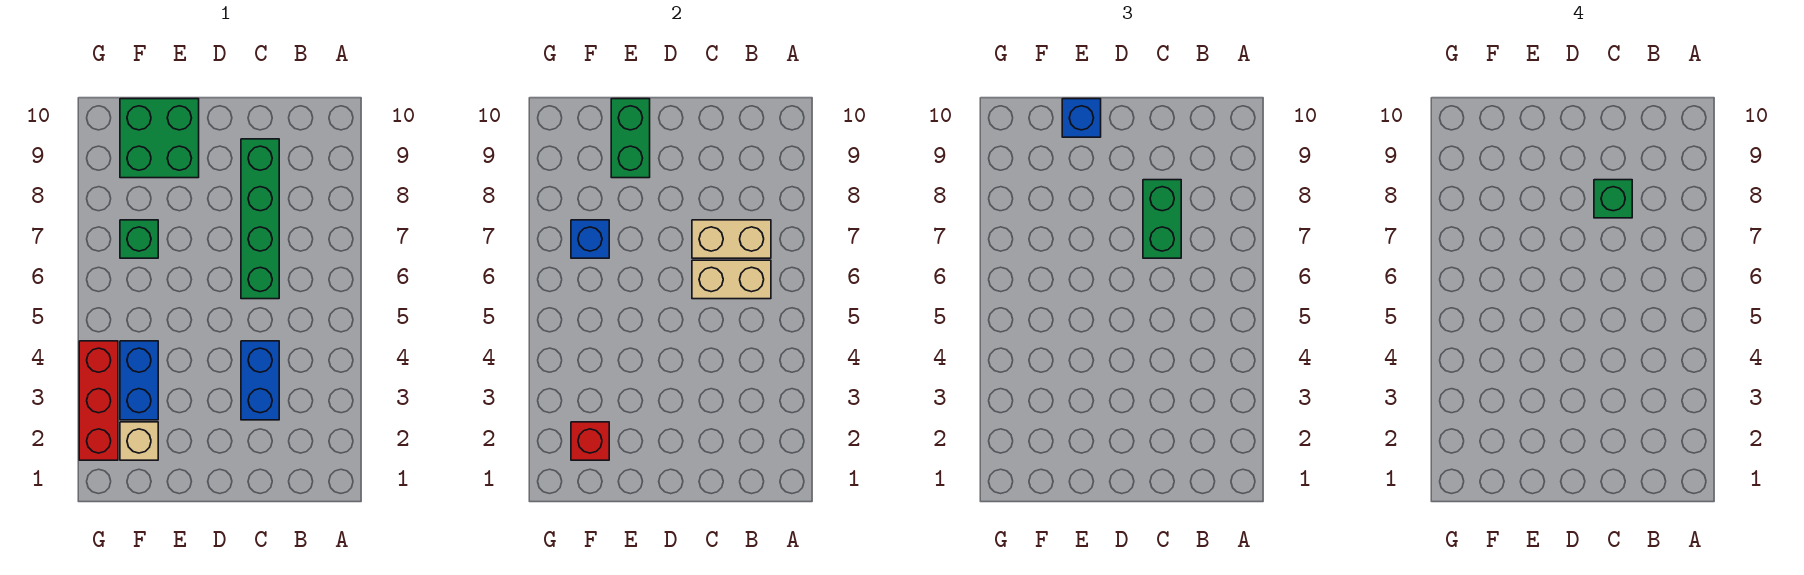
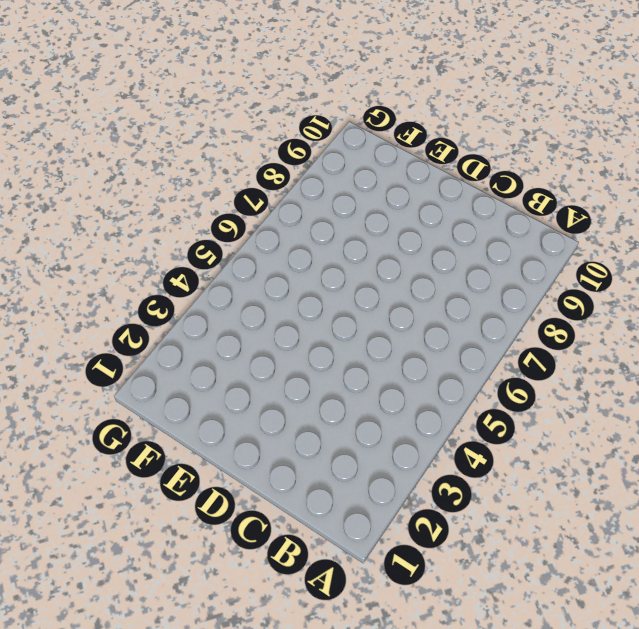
none -> blue 1x2 brick [241,341,279,420]
none -> green 1x4 brick [241,139,279,299]
none -> green 2x2 brick [120,99,199,178]

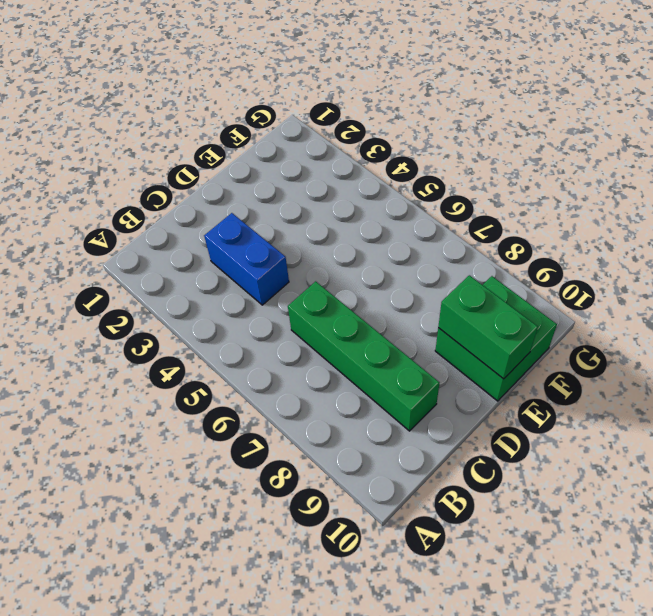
none -> tan 1x1 brick [120,422,158,460]
none -> blue 1x2 brick [120,341,158,420]
none -> green 1x1 brick [120,220,158,258]

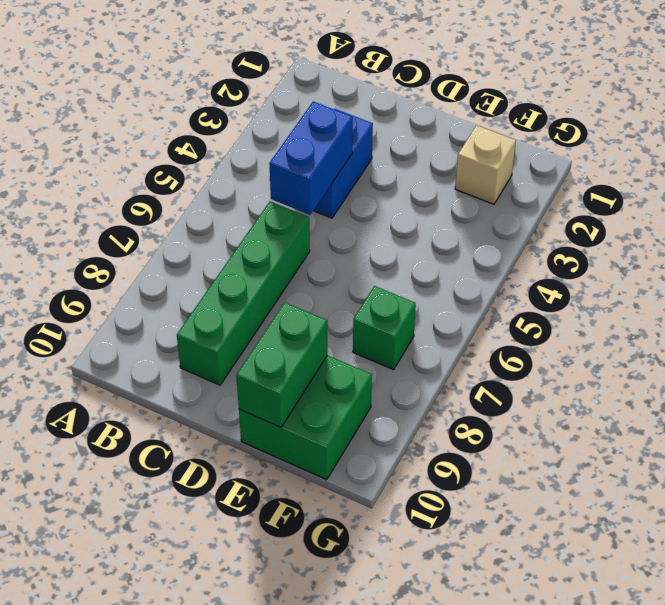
blue 1x2 brick [269,101,353,215] -> blue 1x2 brick moved to [120,341,158,420]
none -> red 1x3 brick [79,341,118,460]
none -> tan 1x2 brick [692,260,771,299]
none -> tan 1x2 brick [692,220,771,258]

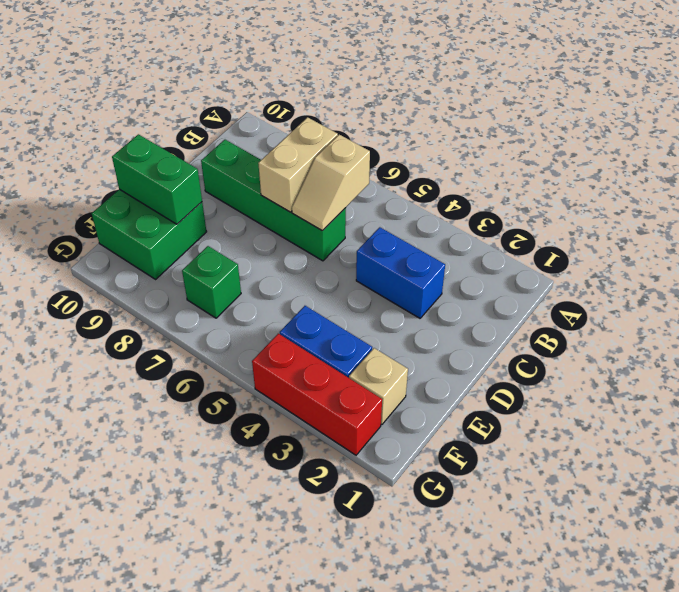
tan 1x2 slope [292,135,370,231] -> tan 1x2 brick [692,260,771,299]
none -> red 1x1 brick [571,422,609,460]
none -> blue 1x1 brick [571,220,609,258]
none -> green 1x2 brick [1143,180,1181,258]

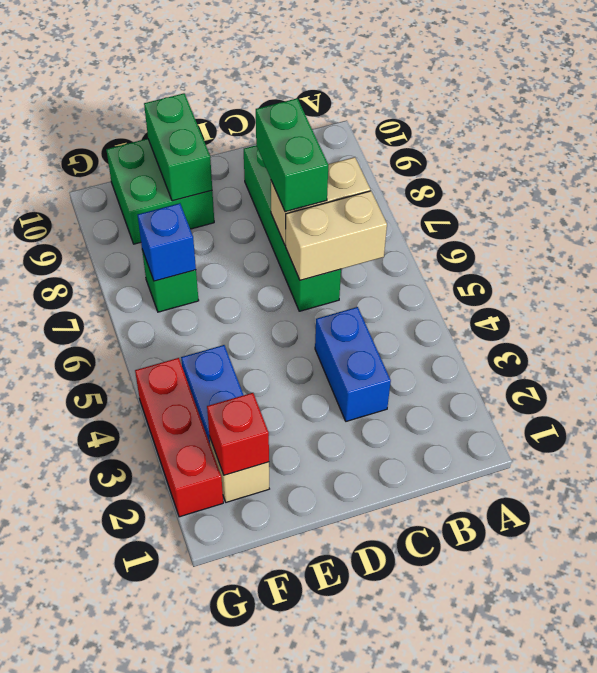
none -> blue 1x1 brick [1062,99,1101,137]
none -> green 1x1 brick [1594,180,1632,218]

